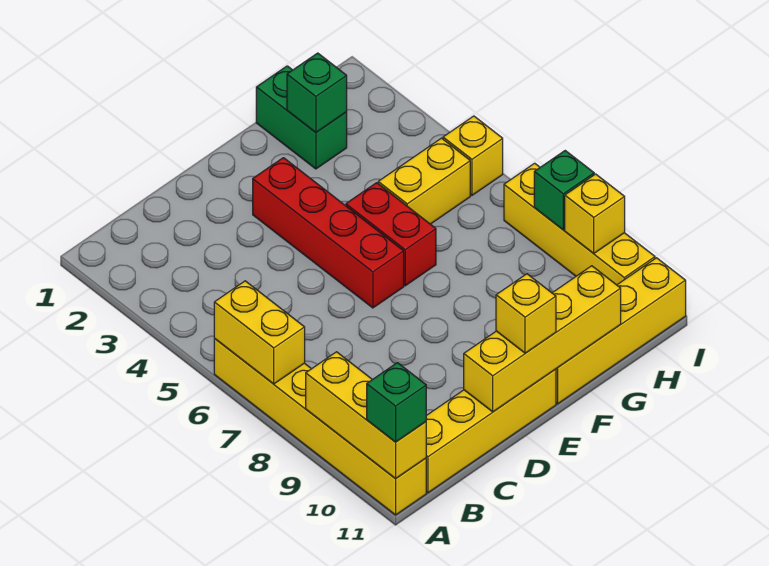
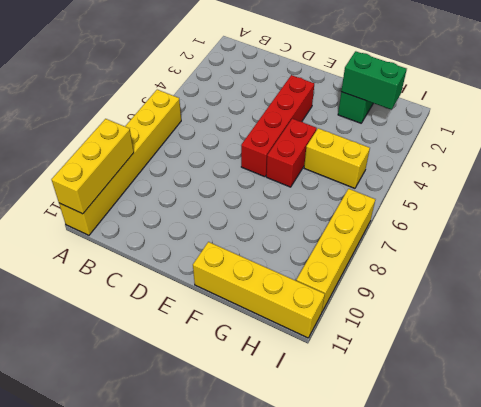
green 1x2 brick [341,51,407,110] -> green 1x1 brick [287,53,347,132]
none -> yellow 1x4 brick [426,369,556,493]
none -> yellow 1x1 brick [443,116,503,195]
none -> yellow 1x2 brick [214,281,305,384]

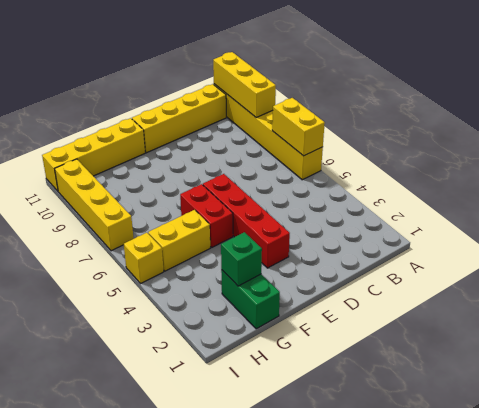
none -> yellow 1x4 brick [464,266,621,412]
none -> green 1x1 brick [534,151,594,230]
none -> yellow 1x1 brick [565,174,625,253]

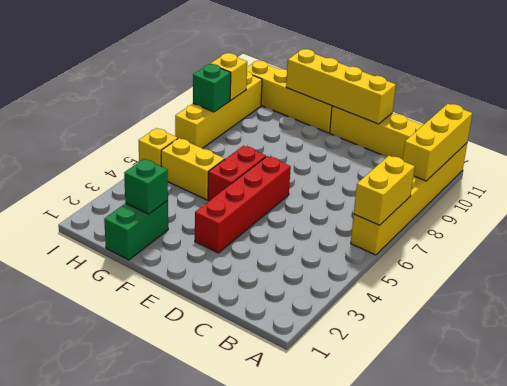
none -> green 1x1 brick [367,363,426,442]
none -> yellow 1x1 brick [496,274,556,353]

